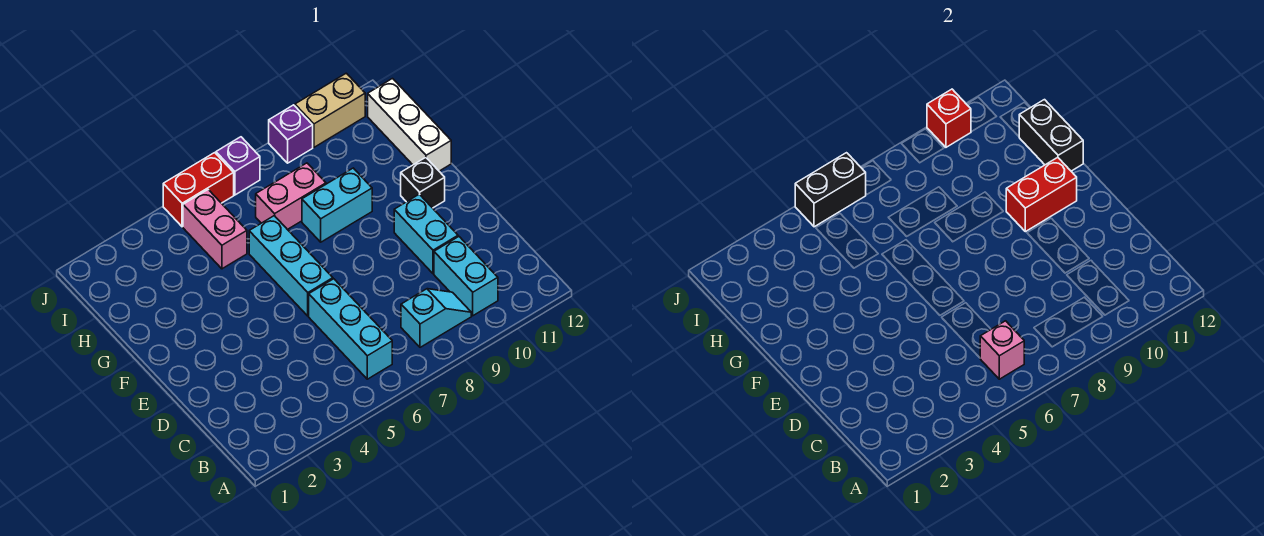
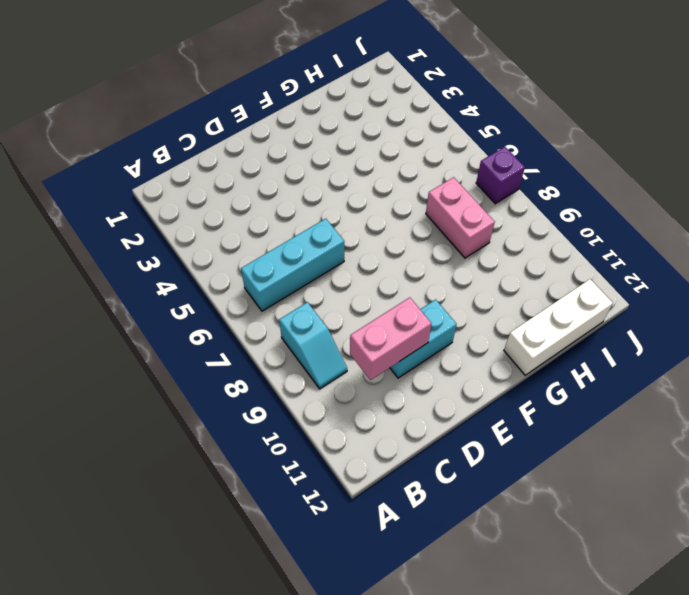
pink 1x2 brick [350,297,431,380] -> pink 1x2 brick moved to [183,190,247,269]
none -> cyan 1x2 brick [434,237,498,316]
none -> cyan 1x3 brick [249,216,333,316]
none -> black 1x1 brick [401,157,445,208]

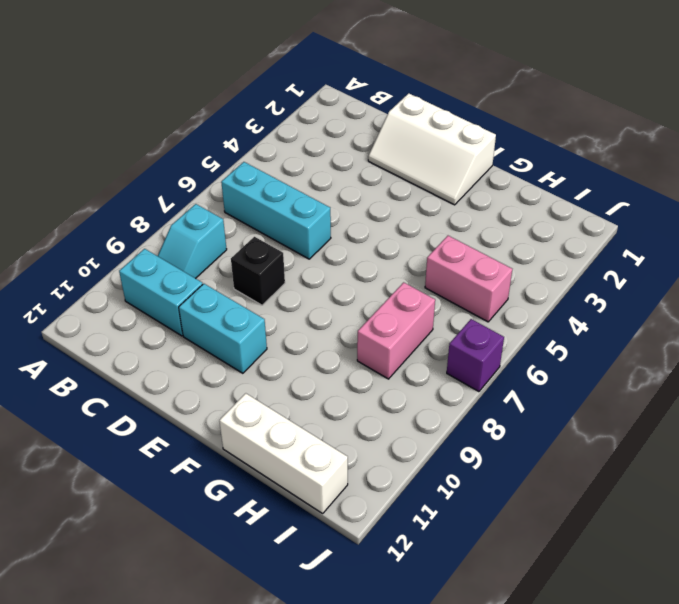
white 2x3 slope [368,93,496,205] -> none
black 1x1 brick [231,237,285,305] -> black 1x1 brick moved to [401,157,445,208]
none -> cyan 1x3 brick [249,216,333,316]
none -> cyan 1x2 brick [302,168,372,242]
none -> red 1x2 brick [163,153,234,227]

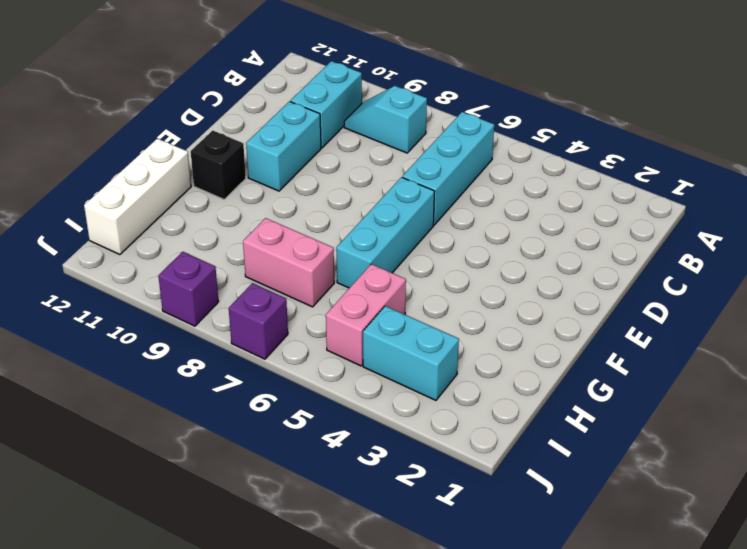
cyan 1x2 brick [363,306,459,400] -> cyan 1x2 brick moved to [302,168,372,242]
none -> red 1x2 brick [163,153,234,227]
none -> tan 1x2 brick [295,73,365,147]
none -> pink 1x1 brick [980,321,1024,379]

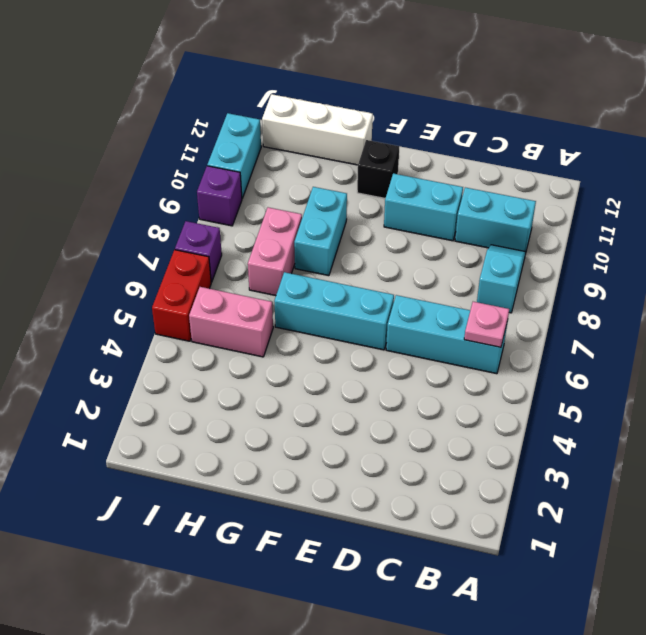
pink 1x1 plate [464,302,509,347] -> pink 1x1 brick [980,321,1024,379]
cyan 1x2 brick [207,113,261,198] -> tan 1x2 brick [295,73,365,147]
none -> red 1x2 brick [1006,157,1077,232]
none -> black 1x2 brick [1019,100,1083,171]
none -> black 1x2 brick [795,153,866,227]

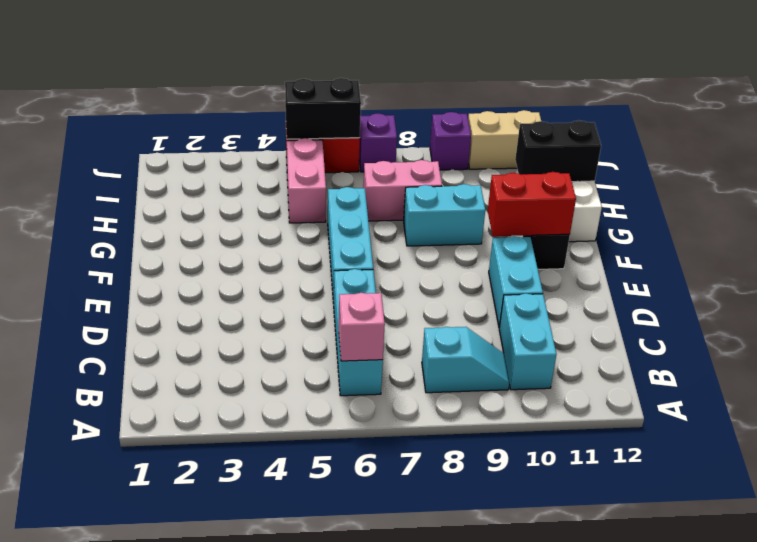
black 1x2 brick [515,120,601,182] -> black 1x2 brick turned to [1019,100,1083,171]
none -> red 1x1 brick [927,89,971,147]

